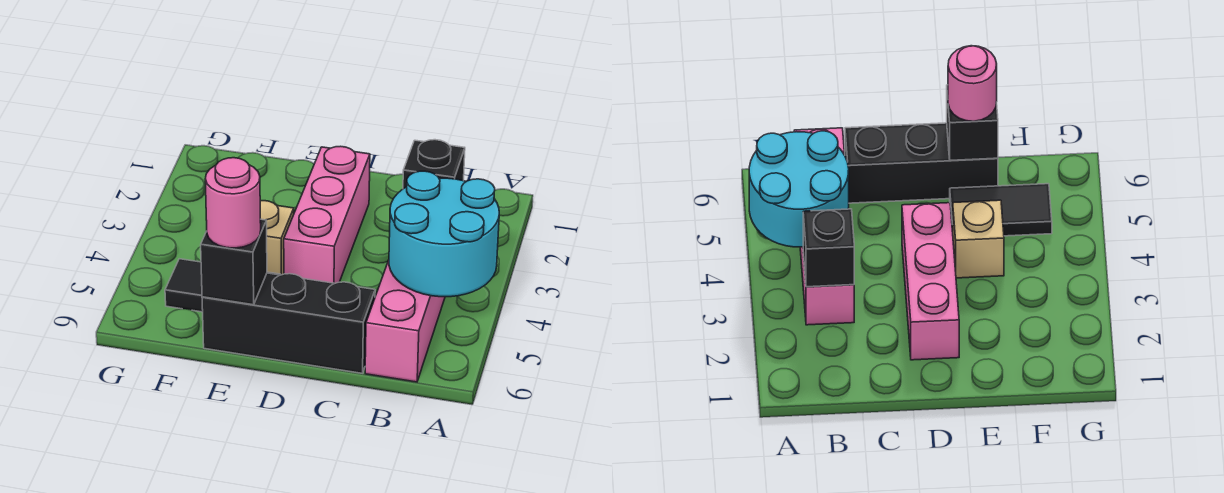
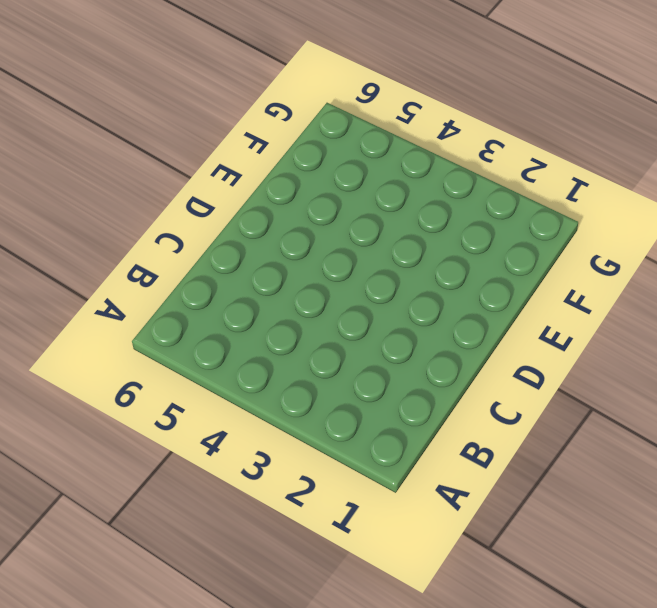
none -> pink 1x4 brick [365,260,445,382]
none -> black 1x3 brick [202,273,375,373]

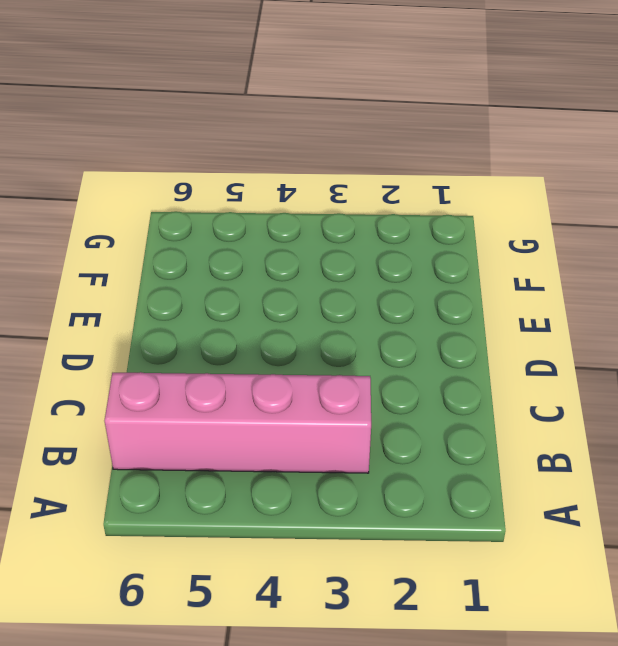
none -> black 1x3 brick [202,273,375,373]
none -> pink 1x3 brick [284,146,370,283]

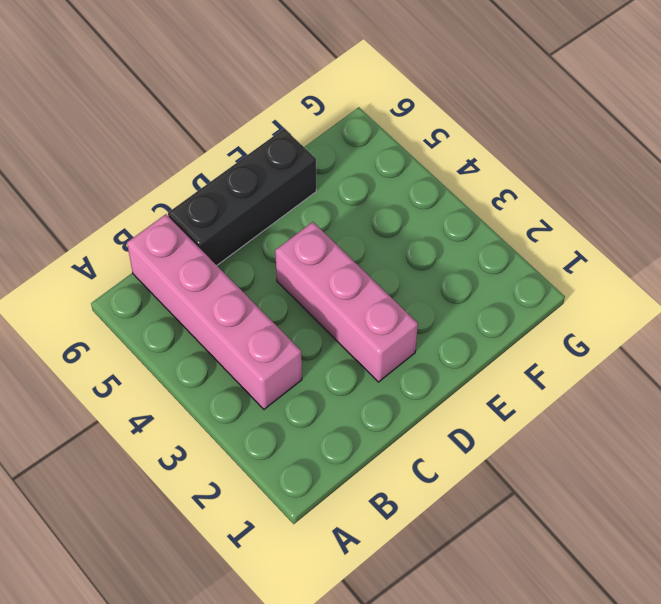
none -> tan 1x1 brick [260,201,294,275]
none -> black 1x2 tile [165,259,281,312]

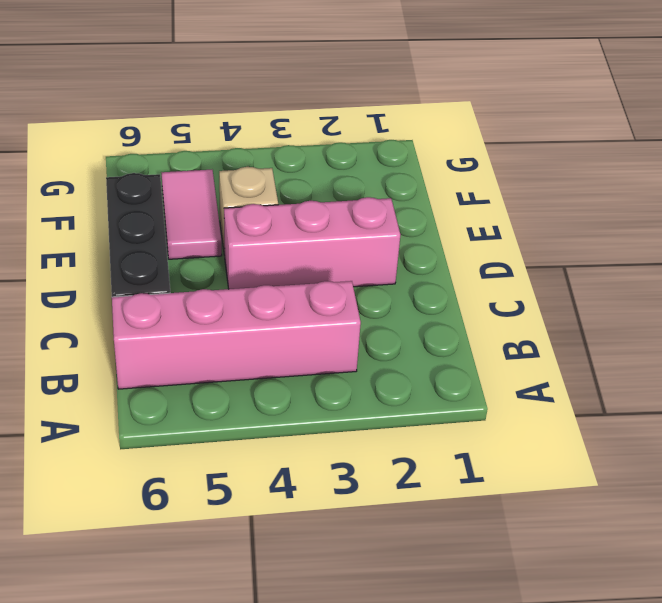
pink 1x2 tile [162,170,222,259] -> black 1x2 tile [165,259,281,312]
none -> cyan 2x2 round brick [389,171,499,297]
none -> black 1x1 brick [403,140,465,189]

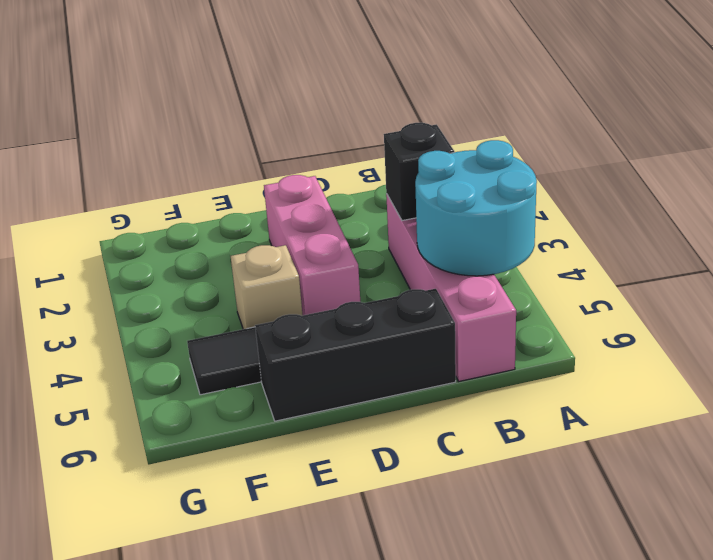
none -> black 1x1 brick [201,219,267,305]
none -> pink 1x1 round brick [205,158,261,248]

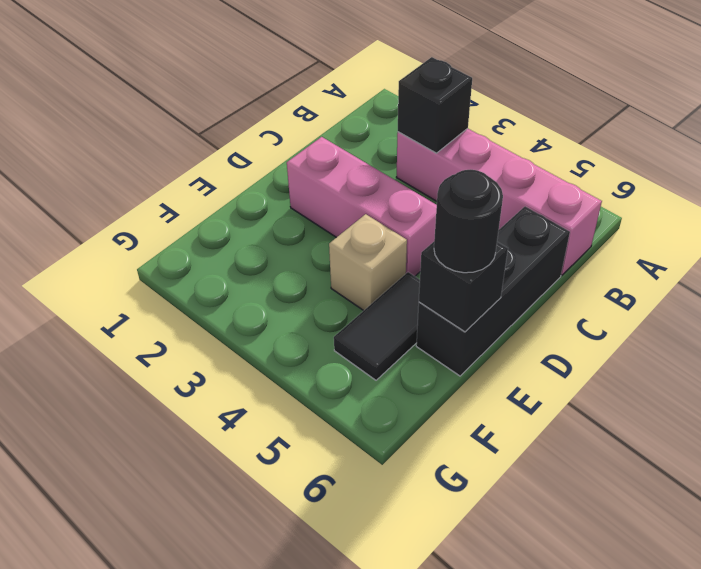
black 1x1 round brick [434,170,503,273] -> pink 1x1 round brick [205,158,261,248]
none -> cyan 2x2 round brick [389,171,499,297]

